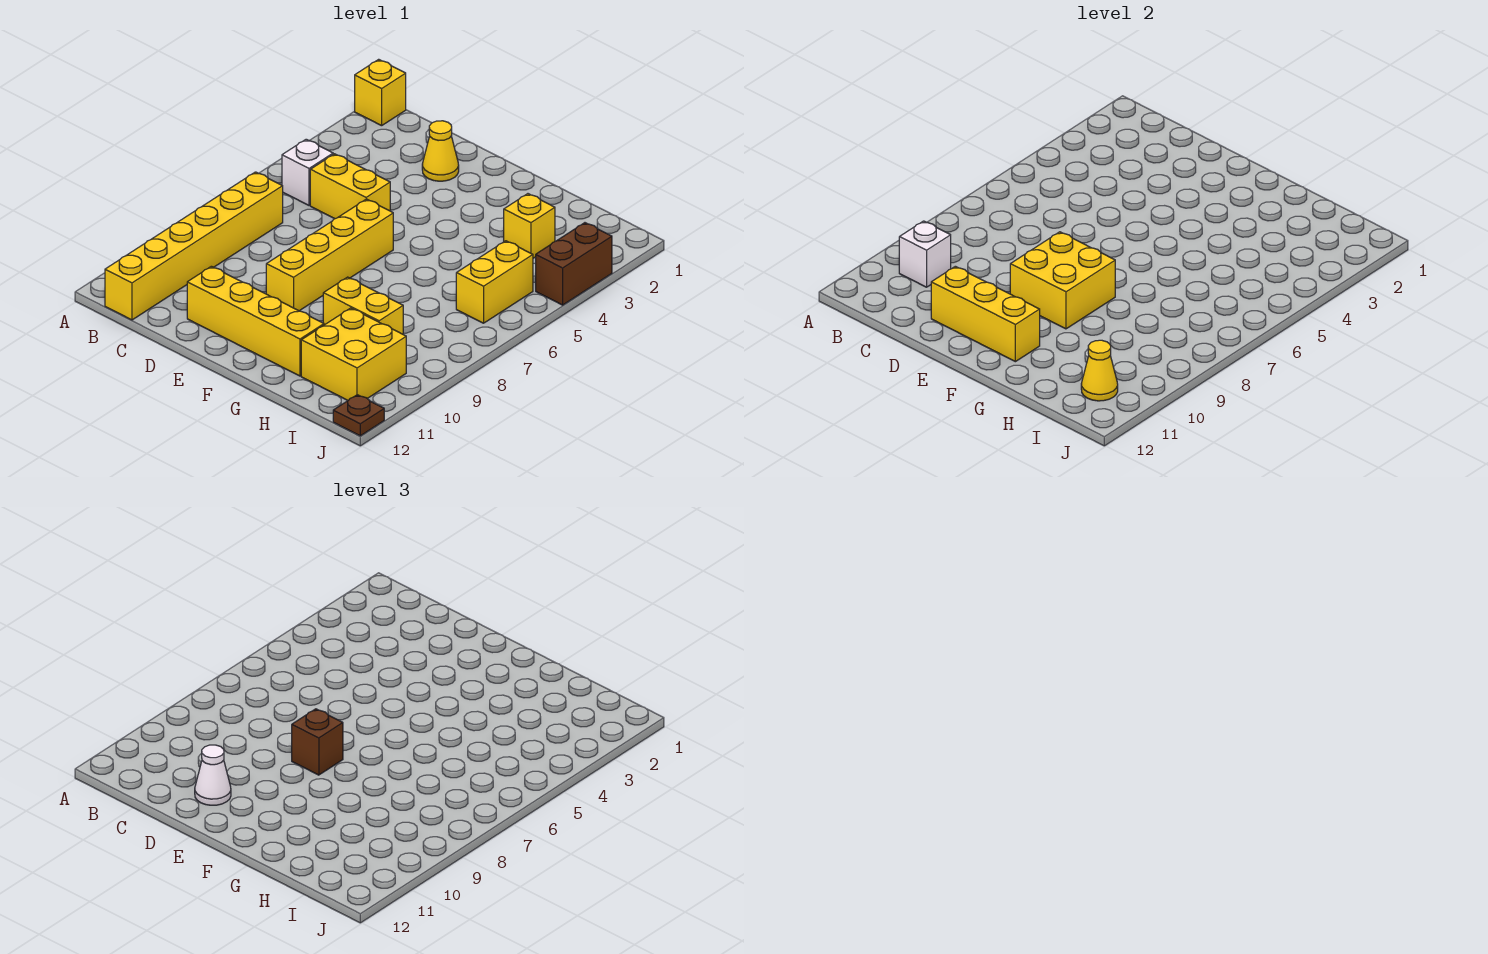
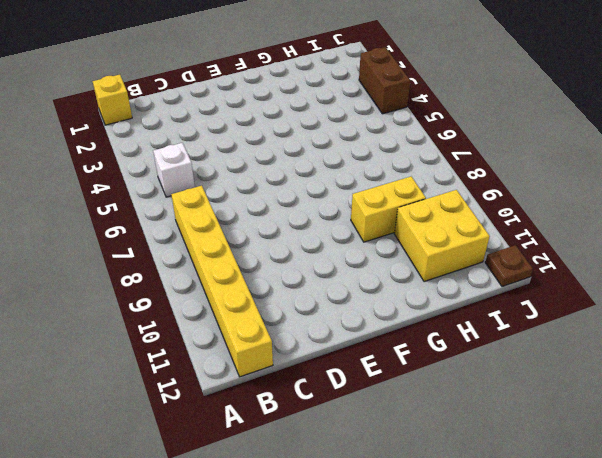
none -> yellow 1x2 brick [310,154,390,219]
none -> yellow 1x1 cone [422,121,459,181]
none -> yellow 1x4 brick [187,266,324,376]

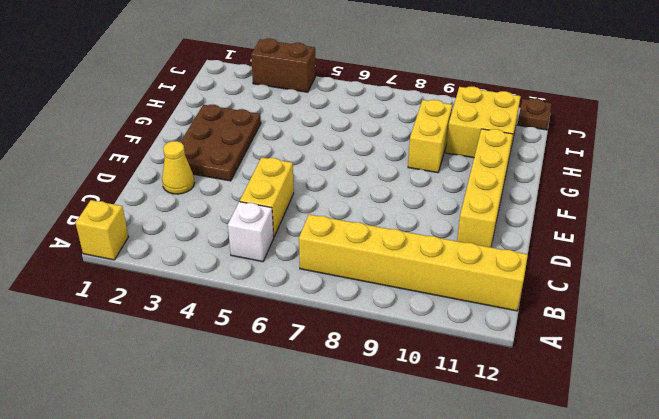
brown 2x3 plate [181,105,261,181] -> none
none -> yellow 1x4 brick [266,199,393,311]
none -> yellow 1x1 brick [504,194,555,258]
none -> yellow 1x2 brick [456,241,533,323]

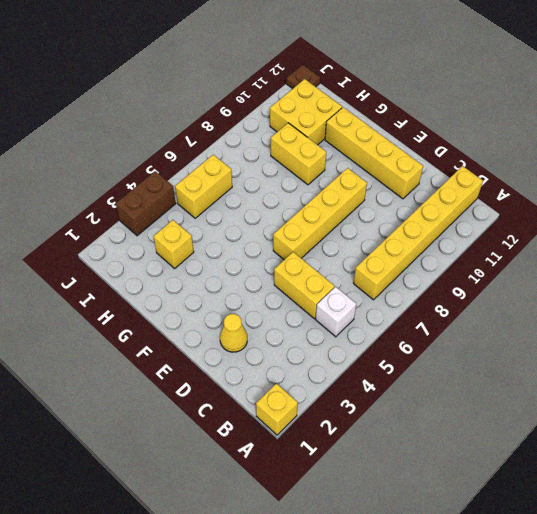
none -> white 1x1 brick [899,221,951,287]
none -> yellow 1x3 brick [931,266,1040,362]
none -> yellow 2x2 brick [1010,232,1115,329]

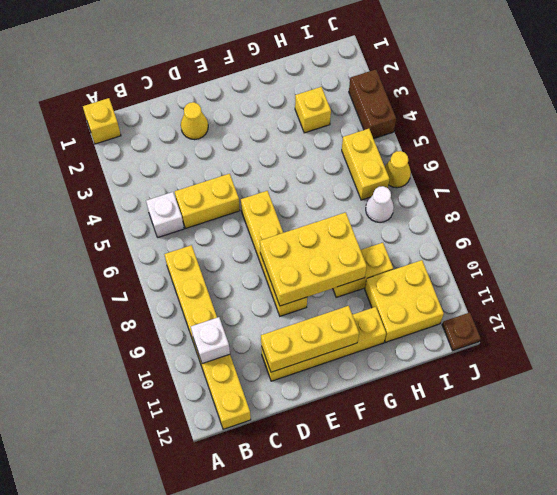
yellow 2x3 brick [260,212,367,306] -> yellow 2x2 brick [1010,232,1115,329]
white 1x1 cone [366,186,394,222] -> white 1x1 cone moved to [195,745,231,805]
yellow 1x1 cone [385,151,411,188] -> yellow 1x1 cone moved to [1081,340,1118,401]
none -> brown 1x1 brick [292,709,343,775]

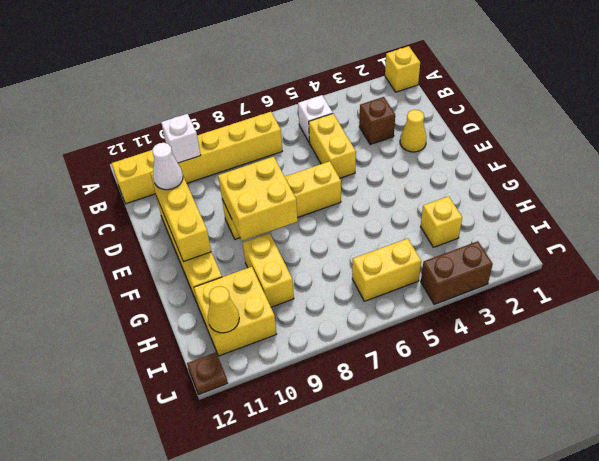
brown 1x1 brick [359,97,395,144] -> brown 1x1 brick moved to [292,709,343,775]

